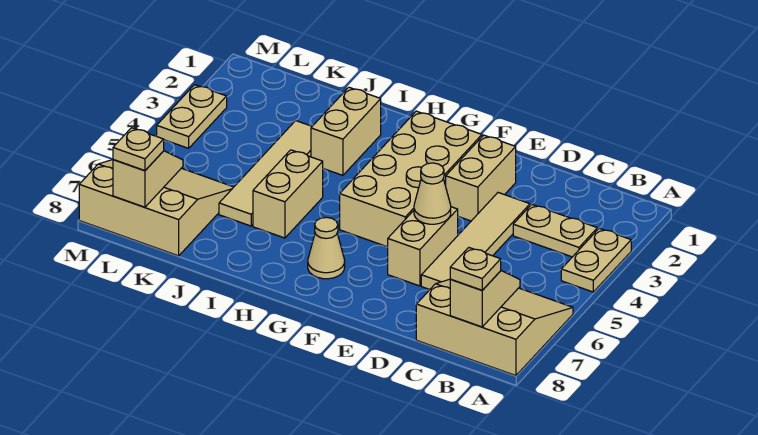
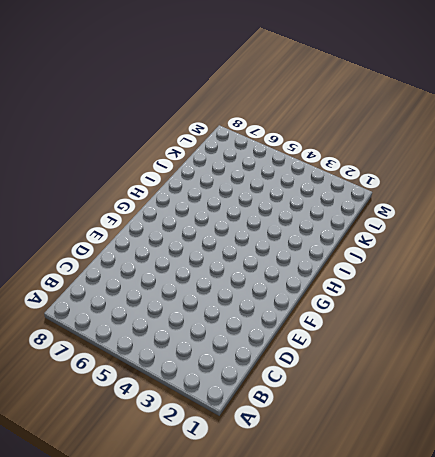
none -> tan 1x2 plate [561,228,631,292]
none -> tan 3x3 slope [416,279,573,376]
none -> tan 1x2 plate [513,204,597,257]

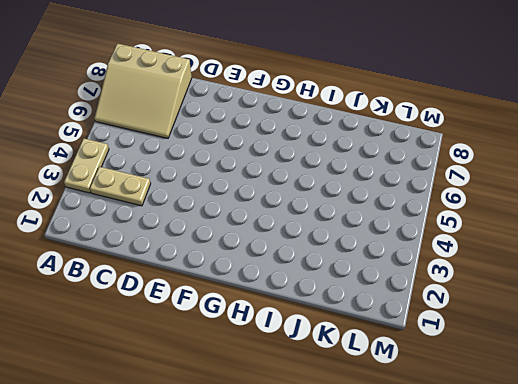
none -> tan 1x4 tile [421,193,530,290]
none -> tan 1x2 brick [446,135,516,221]
none -> tan 1x2 brick [388,207,458,286]

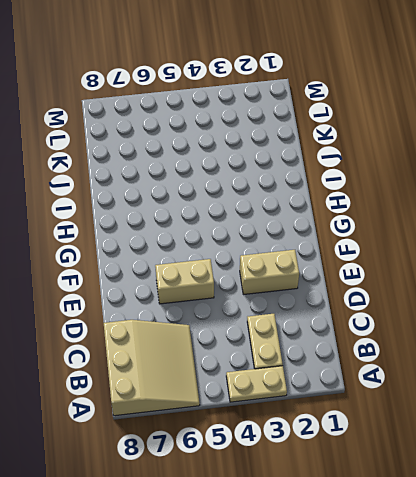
none -> tan 1x4 tile [421,193,530,290]
none -> tan 2x4 brick [340,111,482,247]
none -> tan 1x1 cone [308,217,345,279]

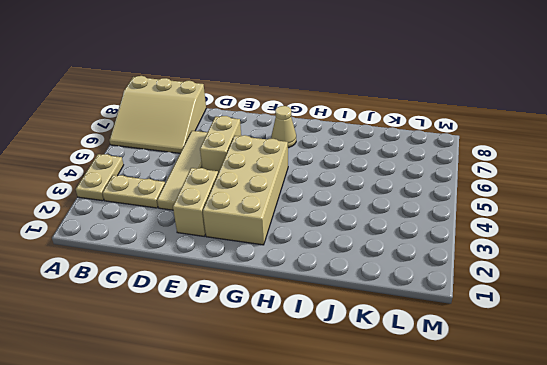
none -> tan 1x2 brick [311,87,381,175]
none -> tan 1x2 brick [253,150,323,238]
none -> tan 1x4 tile [219,121,312,226]

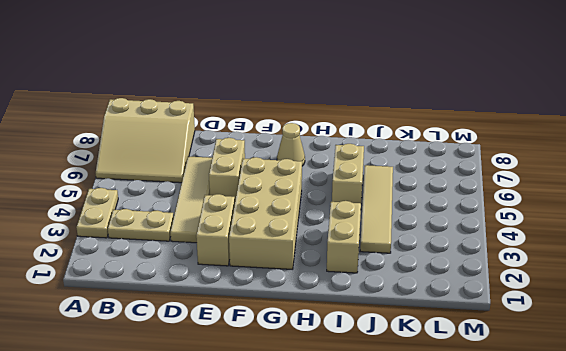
none -> tan 3x3 slope [79,160,233,256]
none -> tan 1x2 plate [157,85,227,148]
none -> tan 1x2 slope [450,271,520,327]

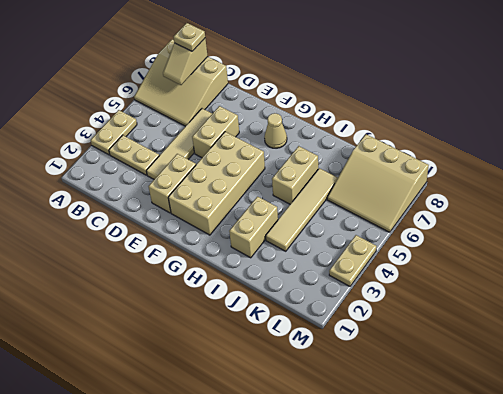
none -> tan 1x1 cone [414,163,451,224]
none -> tan 1x2 slope [113,151,183,207]
none -> tan 1x1 plate [113,128,164,171]

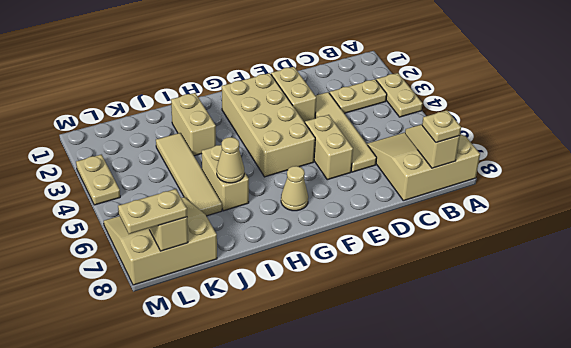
tan 1x1 cone [217,137,244,183] -> tan 1x1 cone moved to [414,163,451,224]
tan 1x2 plate [118,189,187,234] -> tan 1x1 plate [113,128,164,171]

